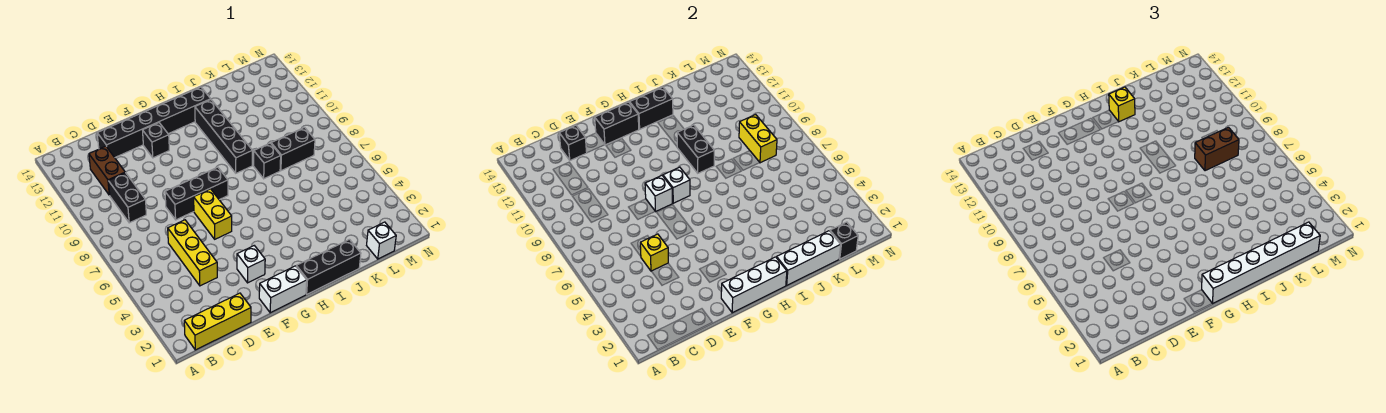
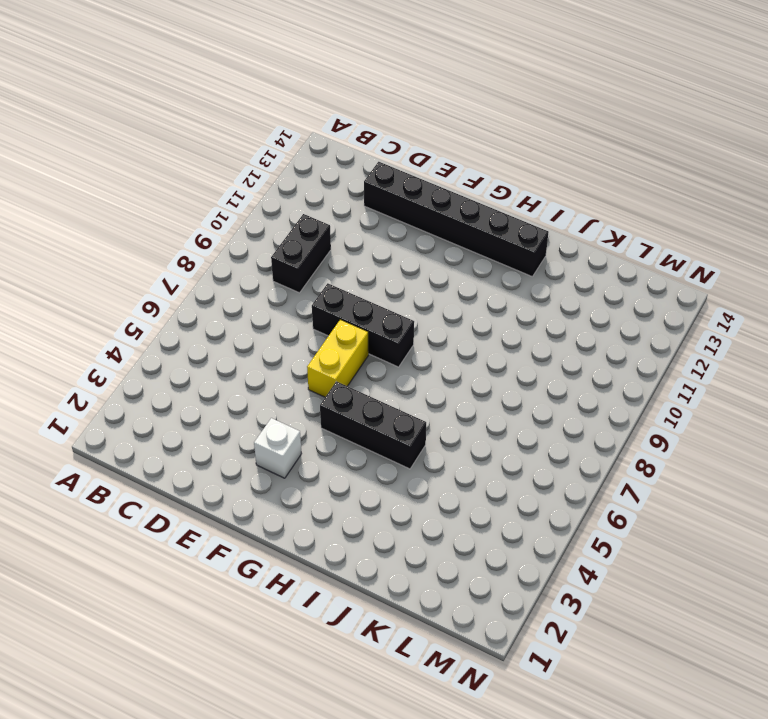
black 1x3 brick [320,381,426,469] -> black 1x3 brick moved to [296,239,361,294]
none -> yellow 1x3 brick [184,293,251,350]
none -> brown 1x2 brick [89,146,125,195]
none -> yellow 1x3 brick [168,220,217,286]

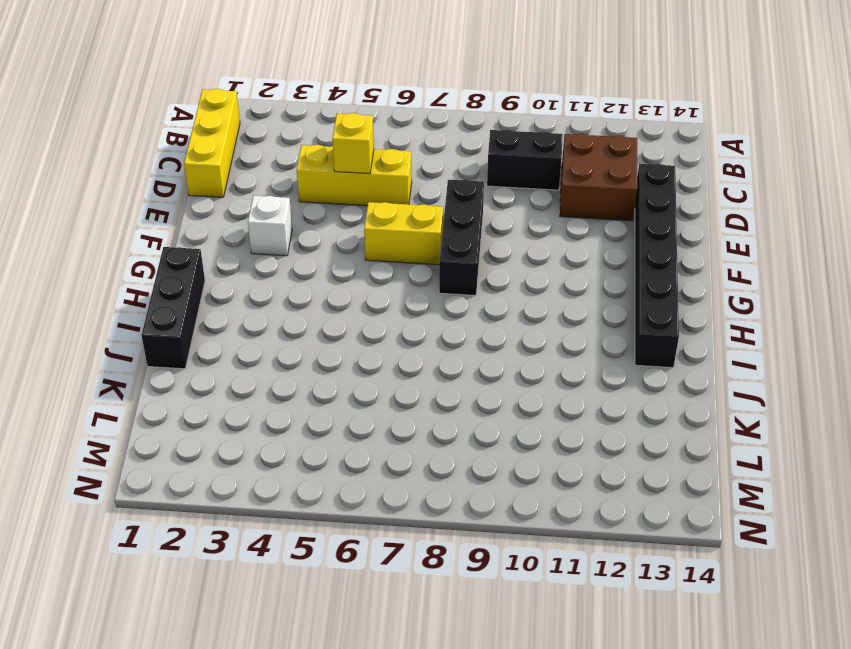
brown 2x2 brick [560,134,637,221] -> brown 1x2 brick [89,146,125,195]
none -> white 1x2 brick [259,266,307,313]
none -> black 1x1 brick [143,123,169,158]
none -> black 1x4 brick [195,100,252,173]

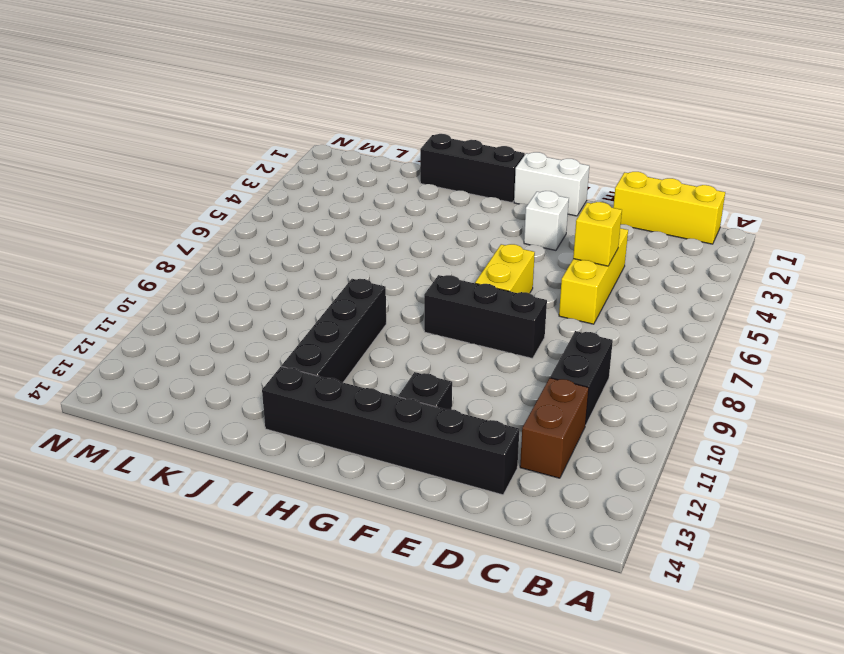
none -> black 1x1 brick [254,143,281,179]
none -> black 1x2 brick [271,127,315,171]
none -> white 1x1 brick [367,222,396,259]

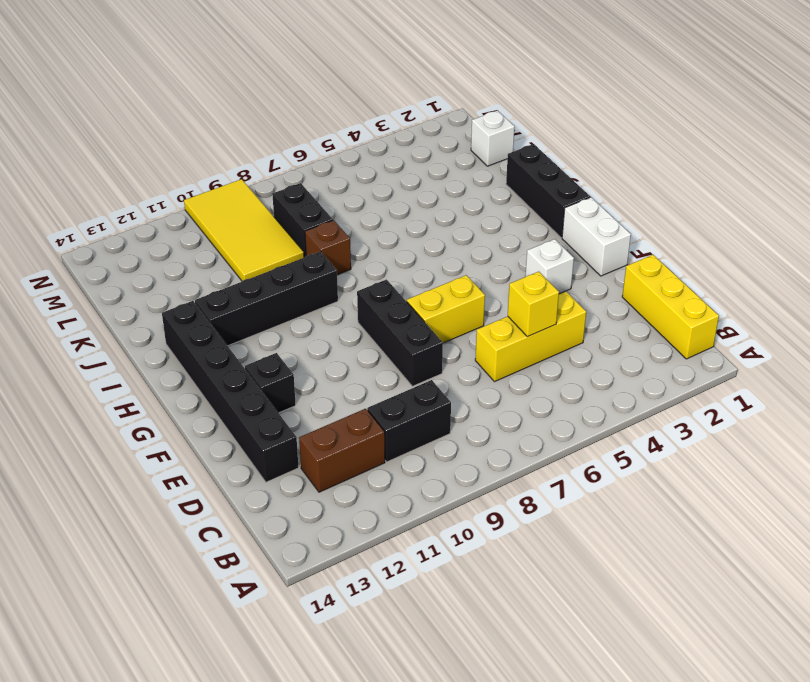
brown 1x1 brick [305,220,351,275] -> black 1x1 brick [254,143,281,179]
yellow 2x4 tile [184,179,304,281] -> none
none -> black 1x1 brick [559,125,587,160]
none -> white 1x3 brick [721,257,787,313]
none -> white 1x1 brick [645,176,672,211]

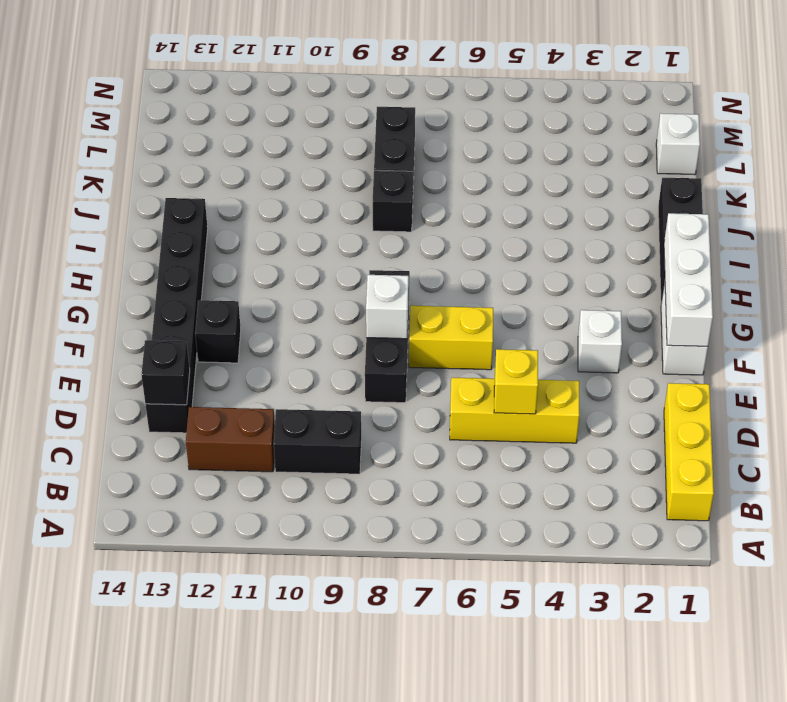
none -> black 1x4 brick [195,100,252,173]
none -> black 1x2 brick [595,102,639,145]
none -> white 1x1 brick [663,167,690,203]

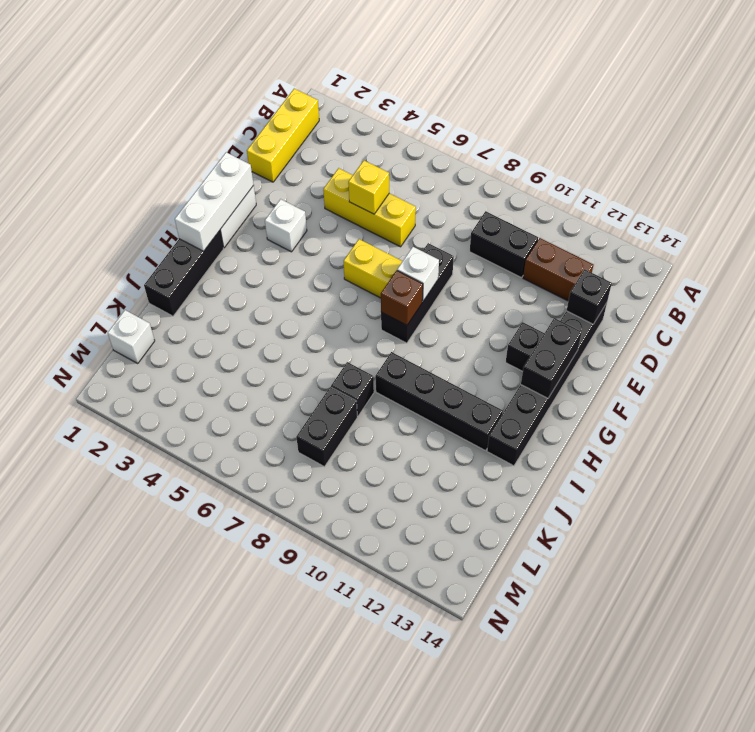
brown 1x1 brick [381,270,423,325] -> white 1x1 brick [663,167,690,203]
none -> black 1x2 brick [630,87,673,129]
none -> white 1x3 brick [776,231,841,285]
none -> black 1x2 brick [677,125,714,173]

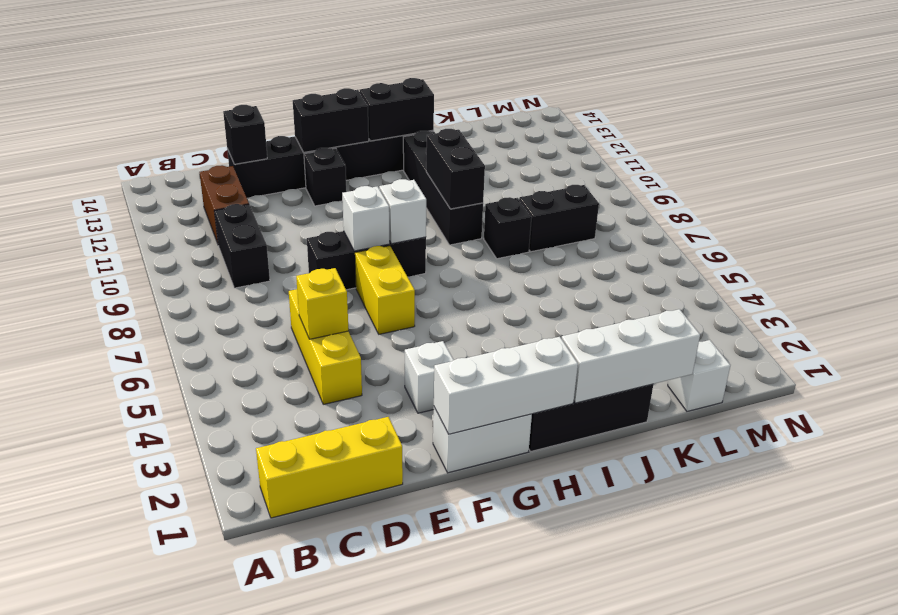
none -> black 1x1 brick [830,222,858,259]
none -> yellow 1x2 brick [739,115,777,163]
none -> white 1x6 brick [1202,222,1320,304]

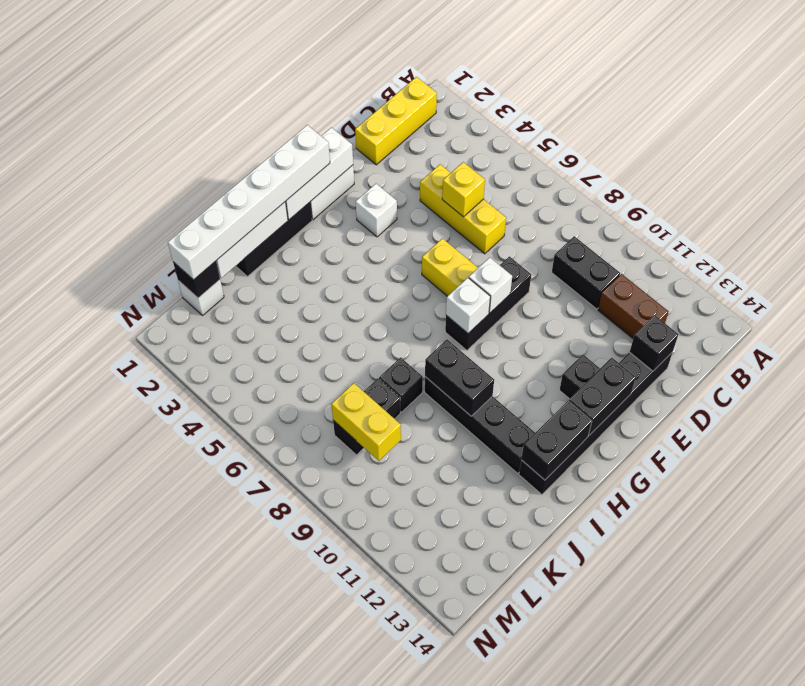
none -> yellow 1x1 brick [1109,87,1135,122]
none -> brown 1x2 brick [1195,127,1239,171]

